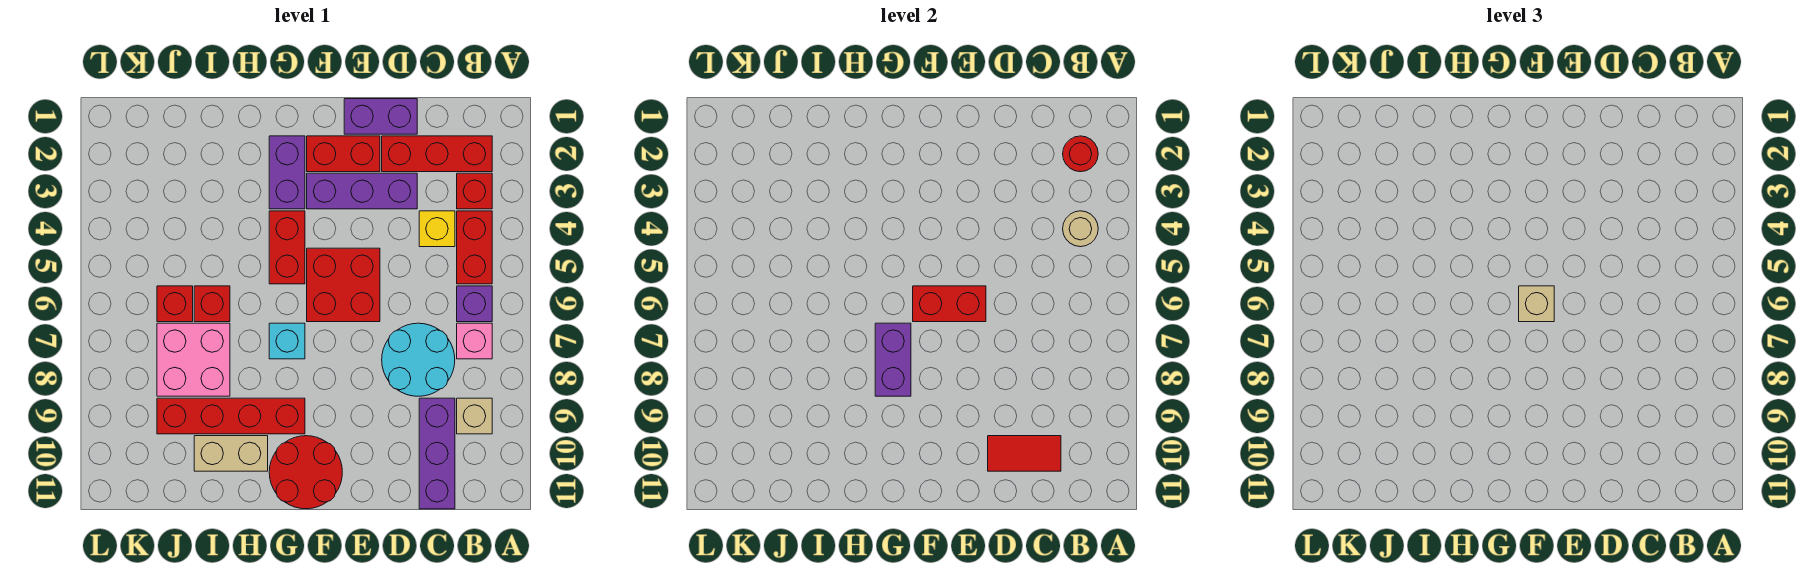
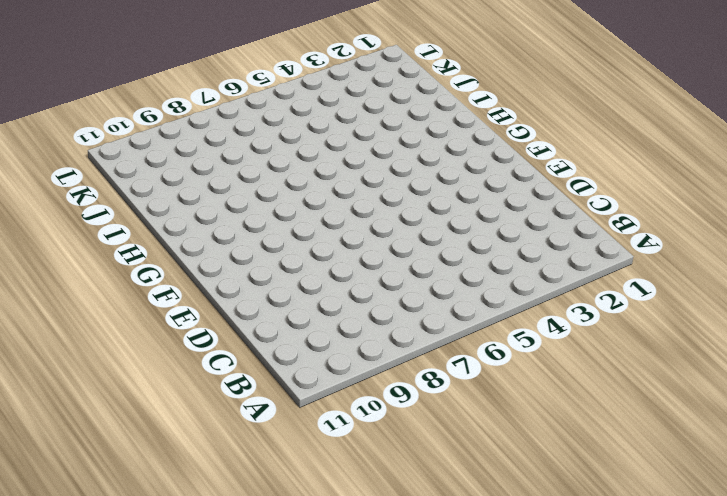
none -> red 1x3 brick [382,136,492,172]
none -> red 1x1 brick [457,173,492,209]
none -> red 1x2 brick [457,211,492,284]

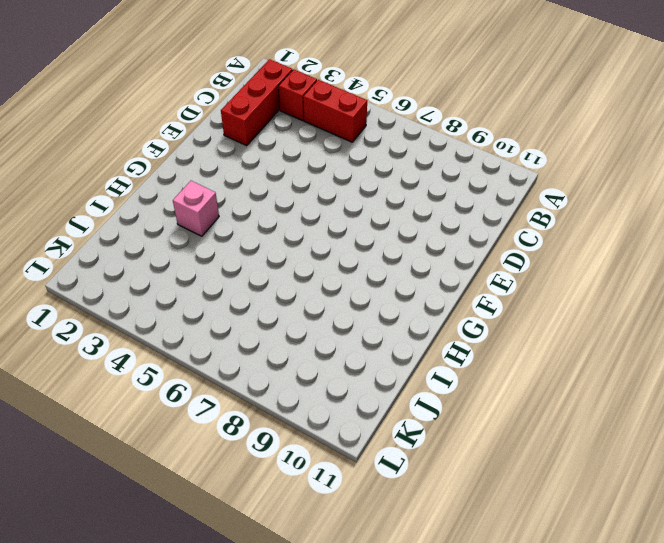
pink 1x1 brick [173,181,219,236] -> pink 1x1 brick moved to [457,323,492,359]
none -> purple 1x1 brick [457,286,492,322]
none -> tan 1x1 brick [457,398,492,434]
none -> yellow 1x1 brick [419,211,455,247]

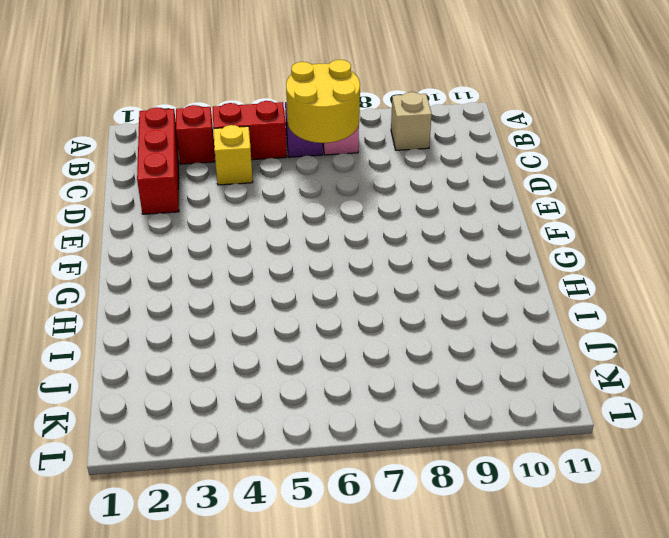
yellow 2x2 round brick [286,60,360,143] -> none
none -> cyan 2x2 round brick [382,323,455,396]
none -> purple 1x3 brick [419,398,455,509]
none -> purple 1x2 brick [344,99,417,134]

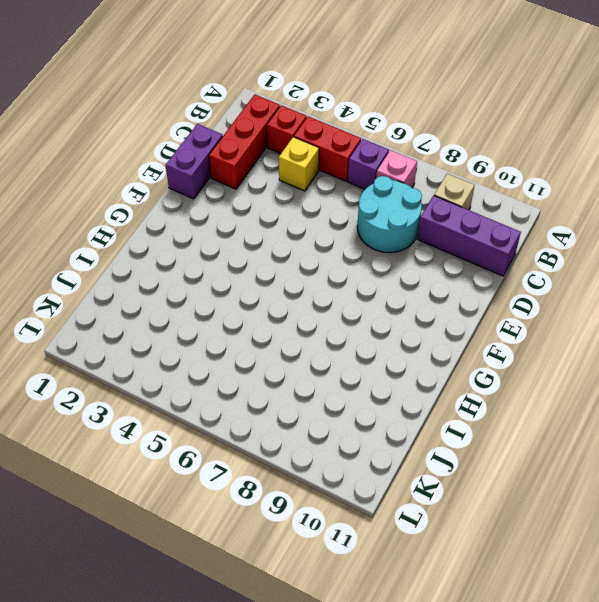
none -> purple 1x3 brick [307,173,417,209]
none -> red 1x2 brick [307,136,380,172]
none -> red 2x2 brick [307,248,380,322]

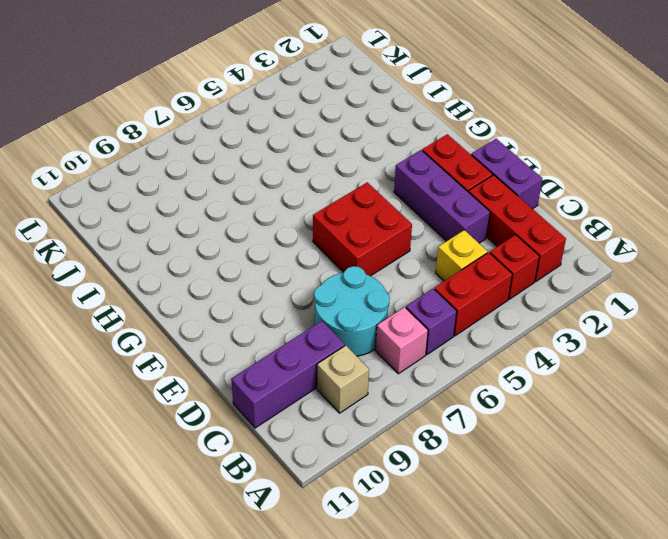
none -> red 2x2 round brick [269,436,342,509]
none -> purple 1x2 brick [269,136,305,209]
none -> red 1x2 brick [269,211,305,284]

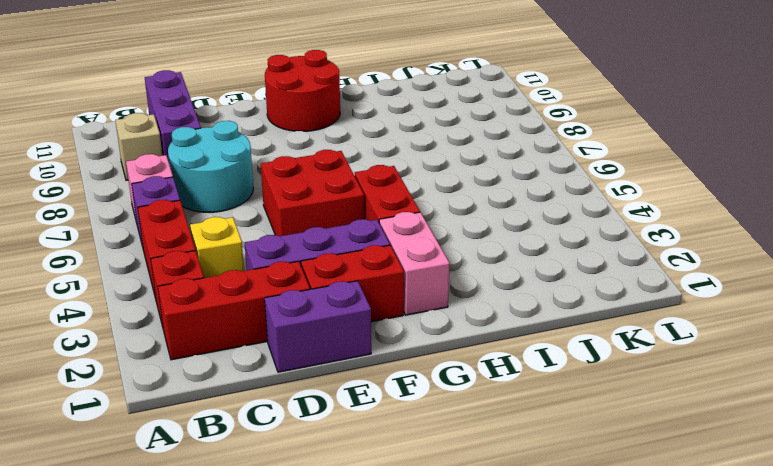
pink 1x2 brick [379,212,449,315] -> purple 1x2 brick [269,136,305,209]
none -> cyan 1x1 brick [269,323,305,359]
none -> red 1x4 brick [157,398,305,434]
none -> tan 1x2 brick [194,436,268,471]

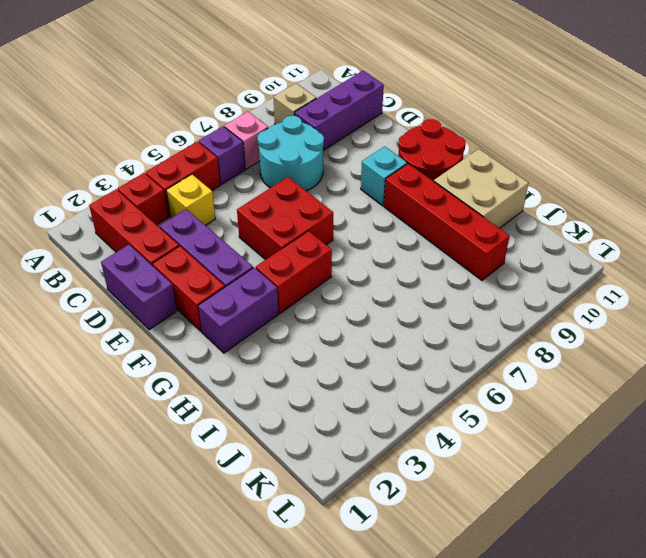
cyan 1x1 brick [361,146,407,206] -> cyan 1x1 brick moved to [269,323,305,359]
tan 2x2 brick [434,149,529,228] -> tan 1x2 brick [194,436,268,471]
none -> red 1x1 brick [194,286,230,322]
none -> pink 2x2 brick [157,323,230,396]
none -> red 1x1 brick [157,286,193,322]

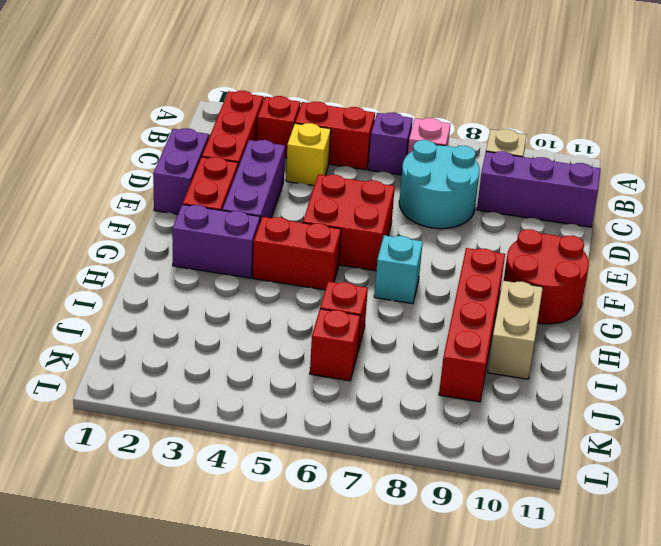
none -> pink 2x2 brick [157,323,230,396]
none -> red 1x1 round brick [1063,136,1098,172]
none -> tan 1x1 round brick [1063,211,1098,247]

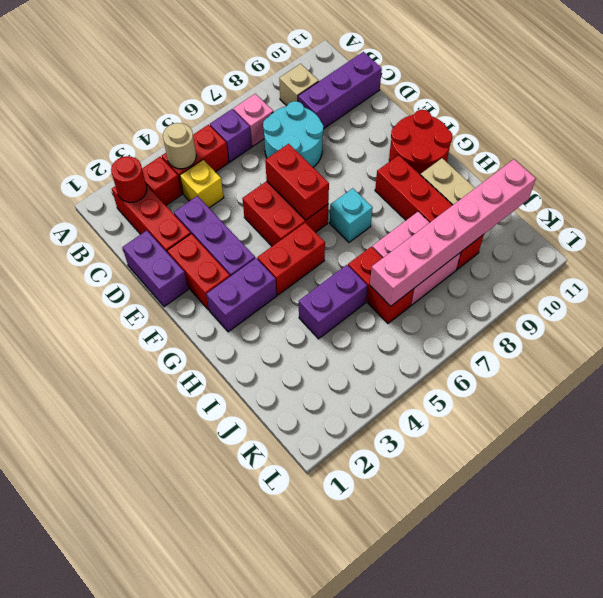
purple 1x2 brick [299,265,367,339] -> purple 1x2 brick moved to [875,323,911,396]
pink 1x6 brick [370,159,536,306] -> none
none -> red 1x2 tile [988,436,1061,471]
none -> tan 1x1 brick [1519,286,1554,322]

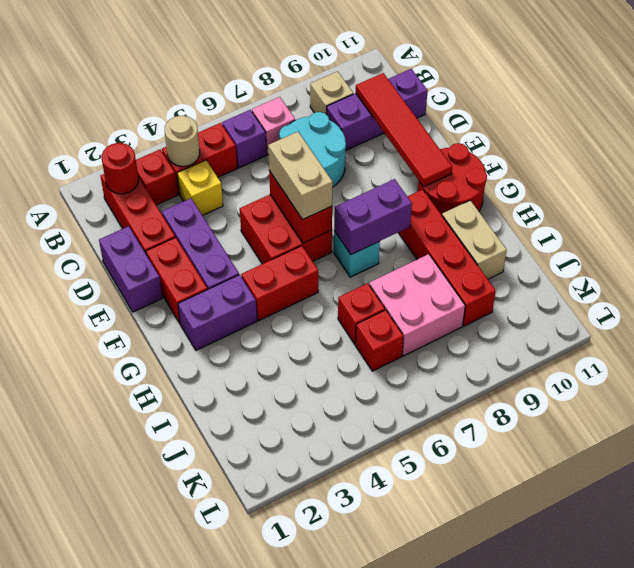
red 1x4 tile [356,73,452,187] -> red 1x2 tile [988,436,1061,471]
tan 1x2 brick [268,132,333,220] -> tan 1x1 brick [1519,286,1554,322]

